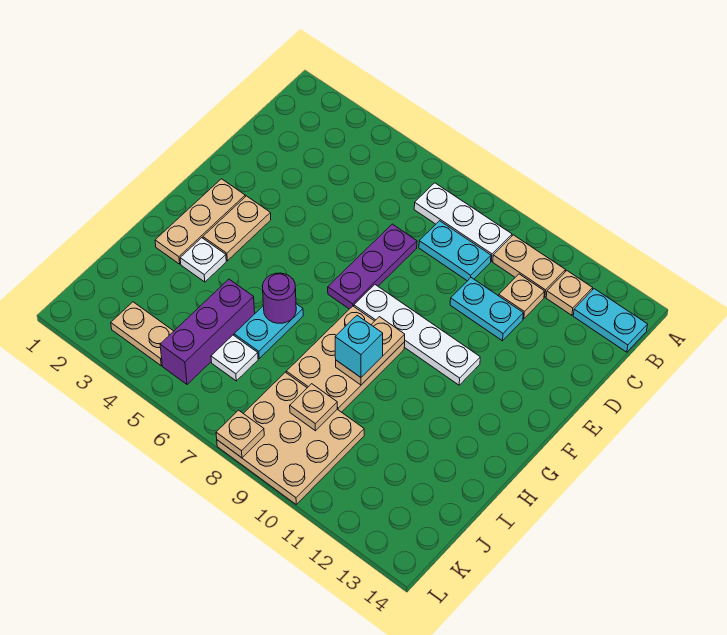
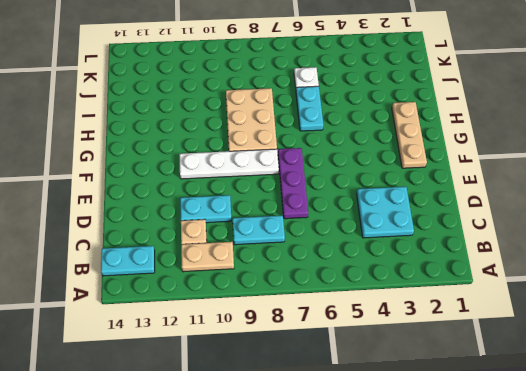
cyan 2x2 plate [357,187,414,238] -> none
none -> white 1x3 plate [414,183,512,261]
none -> tan 1x1 plate [546,271,593,315]
none -> tan 1x2 plate [203,196,271,261]

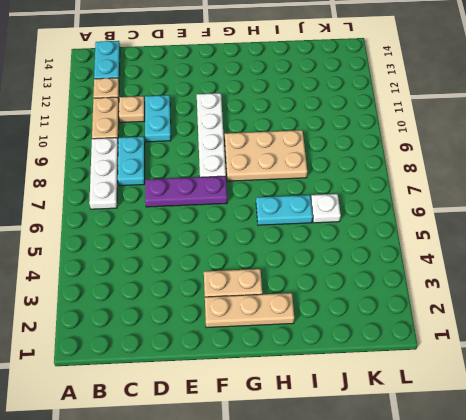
none -> white 1x1 plate [180,238,226,282]
none -> purple 1x3 brick [160,279,255,384]
none -> tan 3x3 plate [217,372,364,504]

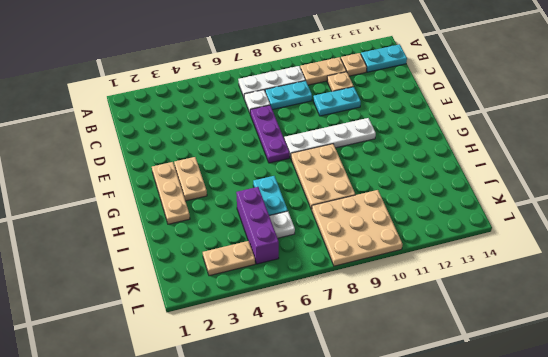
white 1x1 plate [244,90,270,113] -> white 1x1 plate moved to [180,238,226,282]
none -> tan 1x2 plate [336,317,405,385]
none -> purple 1x1 round brick [262,273,296,323]
none -> tan 1x1 plate [290,384,337,431]

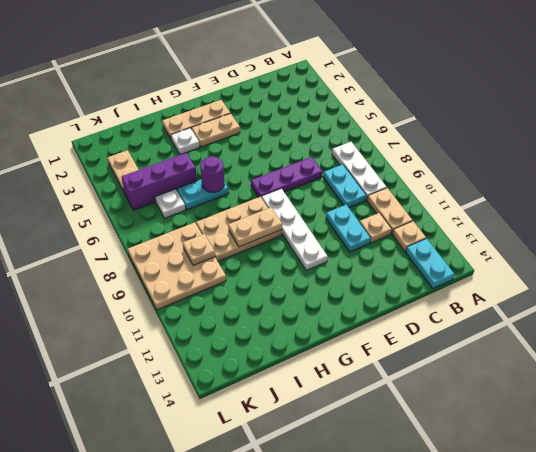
none -> tan 1x1 plate [216,410,264,458]
none -> cyan 1x1 brick [335,316,383,377]

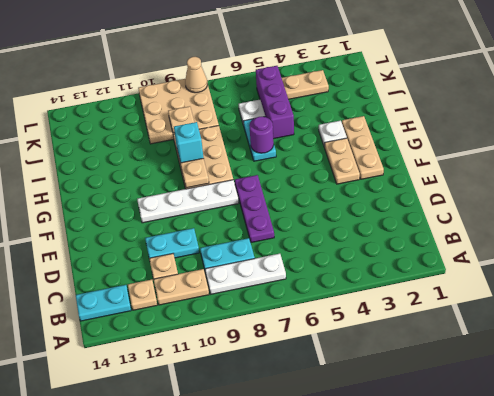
tan 1x1 cone [185,57,207,93] -> tan 1x1 plate [216,410,264,458]

